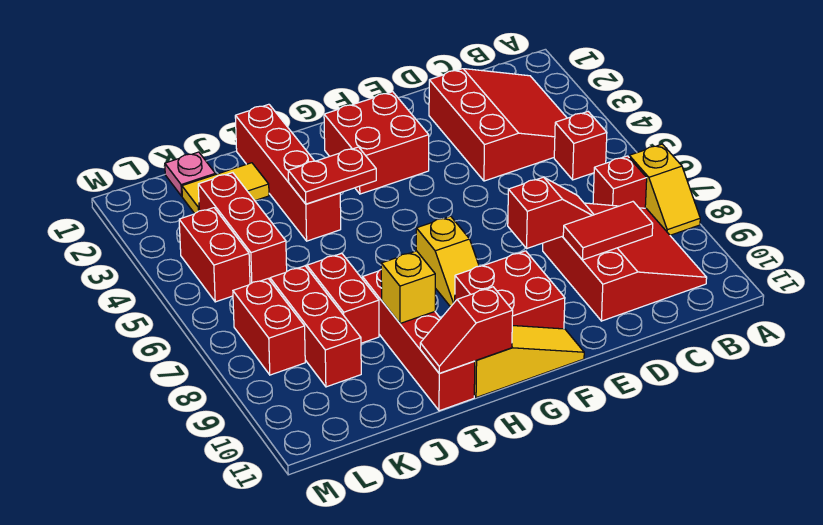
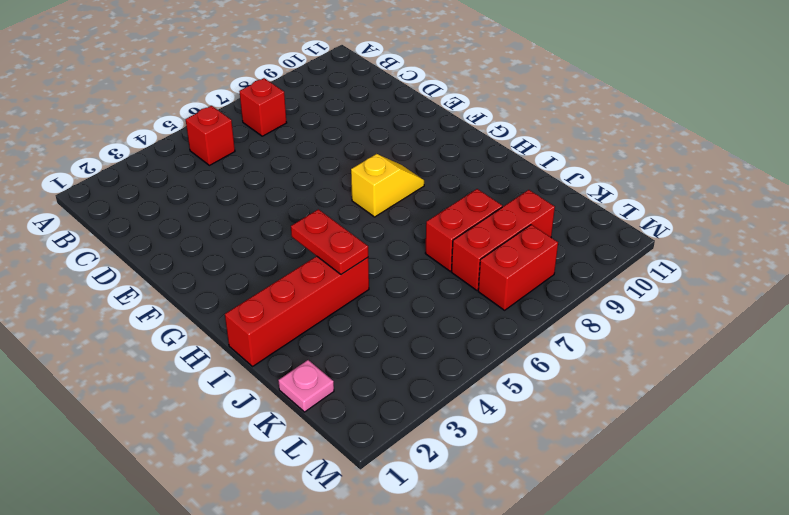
none -> yellow 1x2 slope [629,144,700,235]
none -> red 3x3 slope [429,69,567,181]
none -> red 3x3 slope [543,203,707,321]

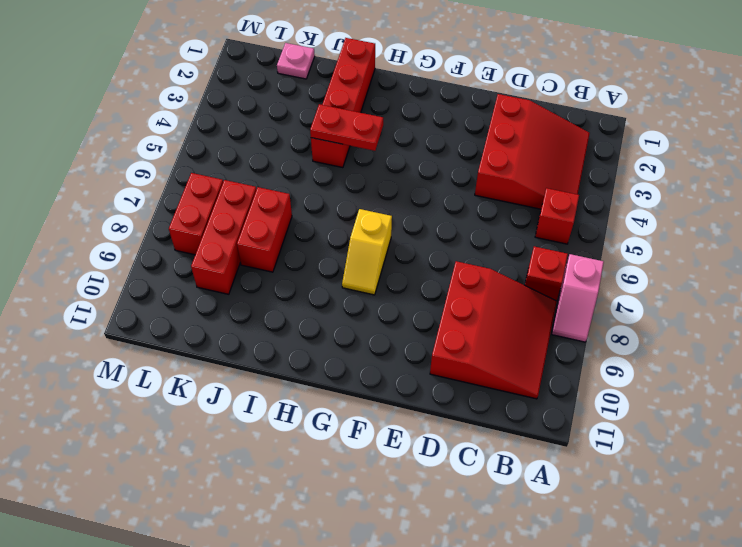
pink 1x2 slope [552,254,604,342] -> yellow 1x2 slope [629,144,700,235]
none -> red 2x2 brick [324,92,429,194]
none -> red 2x2 brick [455,251,565,329]
none -> yellow 1x3 slope [474,326,584,398]

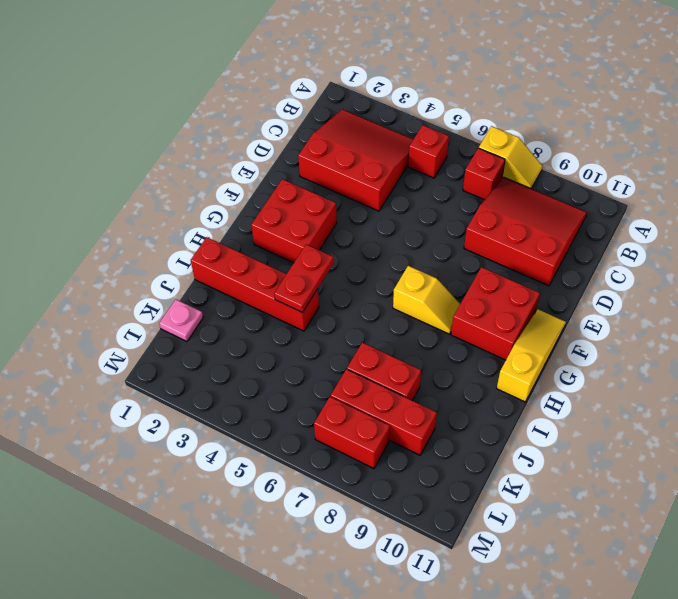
none -> red 1x4 brick [363,270,475,411]
none -> yellow 1x2 tile [182,163,269,214]
none -> red 1x3 brick [198,173,287,284]

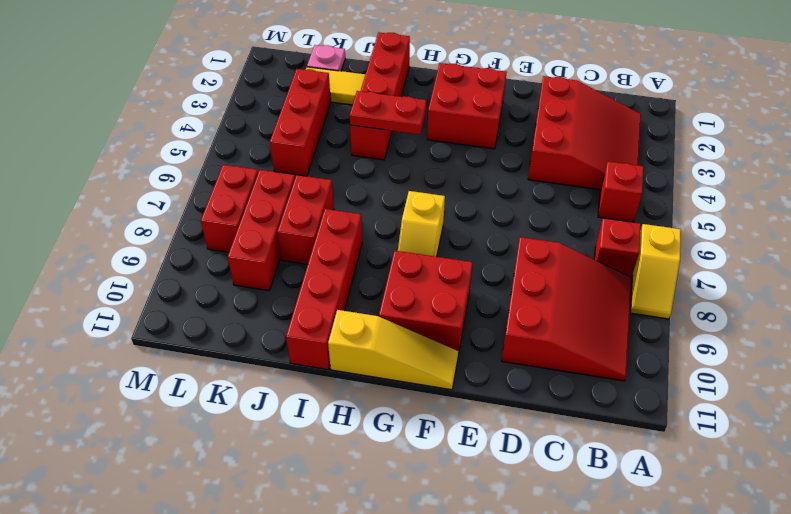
none -> red 1x2 brick [179,208,250,302]
none -> red 1x2 tile [563,202,653,260]
none -> red 1x2 slope [508,177,594,248]

